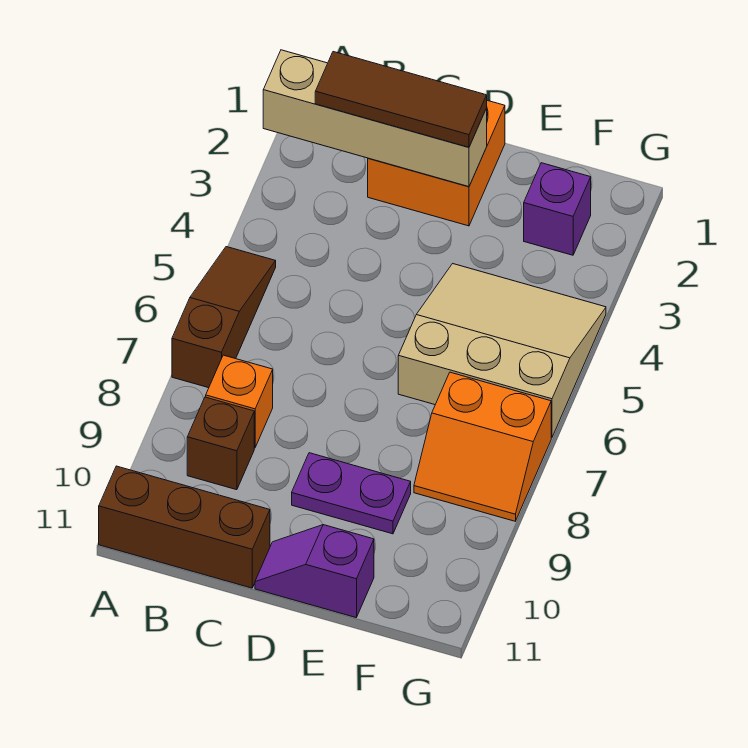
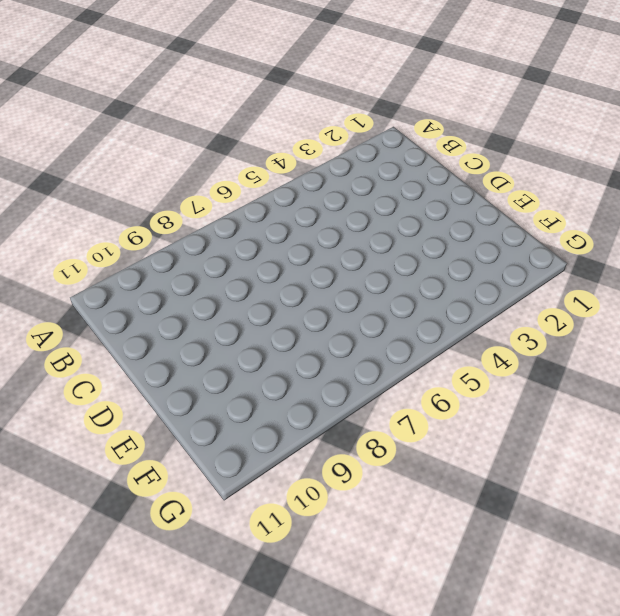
none -> brown 1x3 slope [172,247,276,388]
none -> brown 1x3 brick [99,466,270,588]
none -> orange 1x1 brick [206,355,273,448]

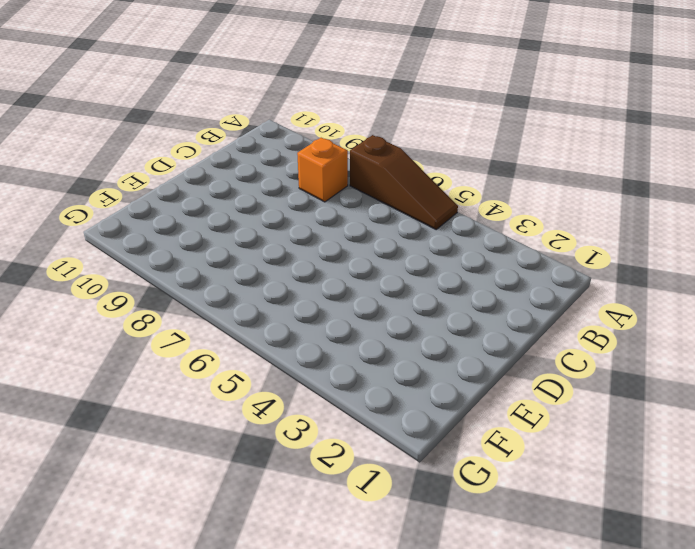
none -> brown 1x3 brick [99,466,270,588]
none -> brown 1x1 brick [187,397,254,490]
none -> orange 2x2 brick [368,100,505,226]

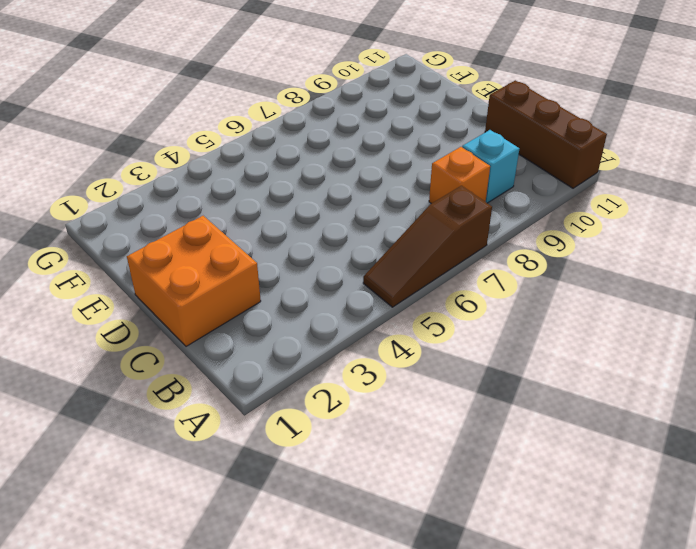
cyan 1x1 brick [462,130,519,203] -> brown 1x1 brick [187,397,254,490]
none -> purple 1x2 plate [292,453,411,534]
none -> purple 1x2 slope [255,525,374,617]
none -> tan 3x3 slope [398,264,606,438]

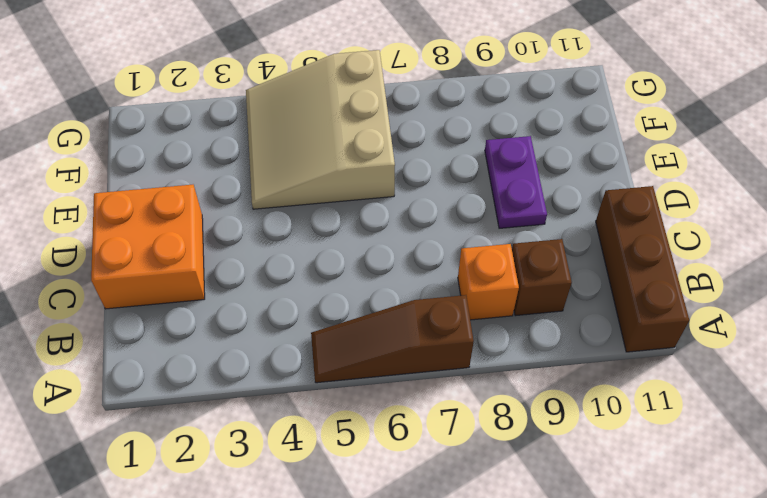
none -> purple 1x2 slope [255,525,374,617]
none -> purple 1x1 brick [524,163,591,255]
none -> orange 2x2 slope [414,372,551,521]

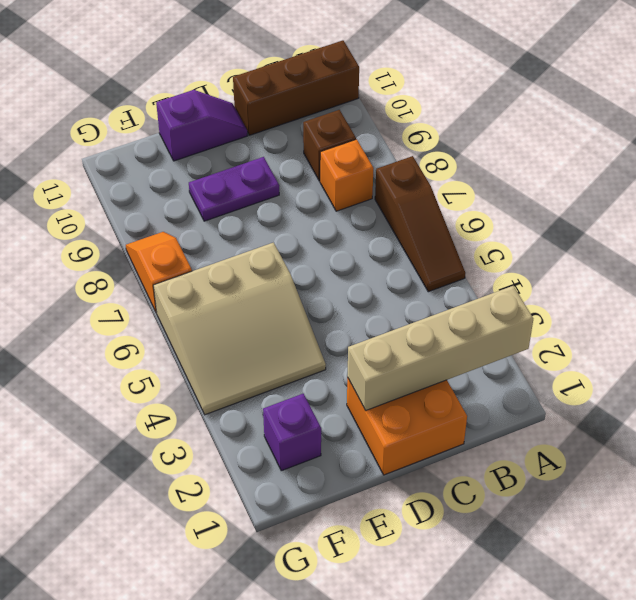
orange 1x2 slope [126,232,192,313] -> orange 2x2 slope [414,372,551,521]
none -> brown 1x3 tile [315,52,487,147]

